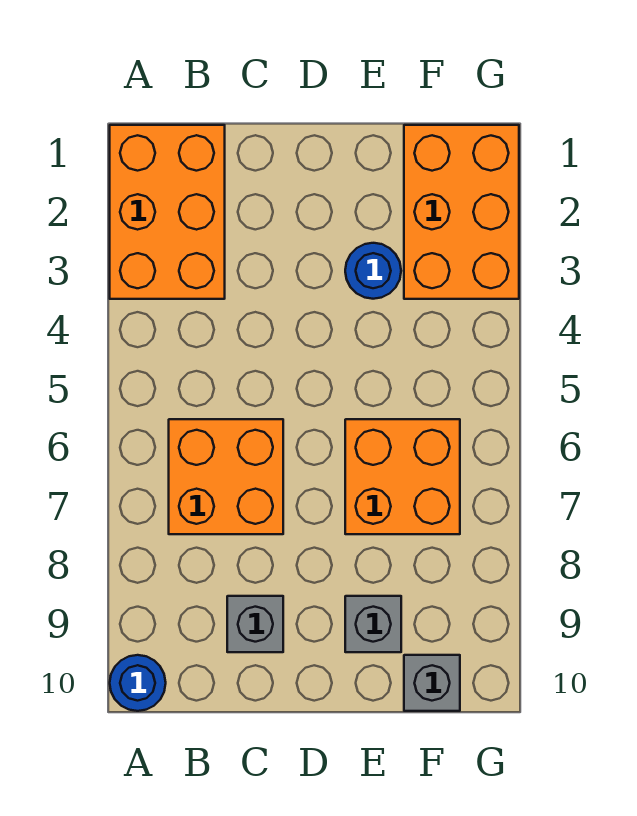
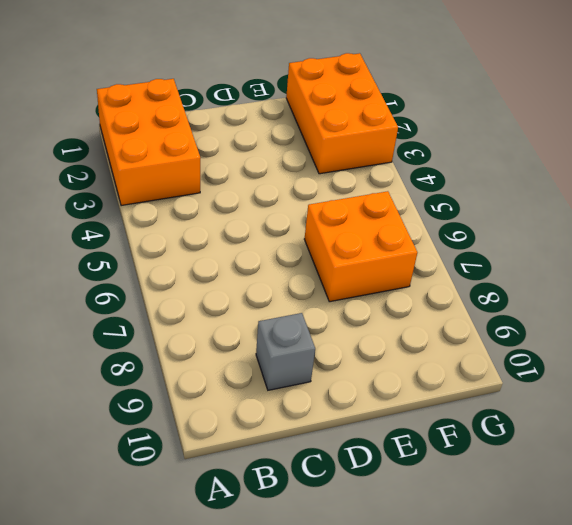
none -> blue 1x1 round brick [110,655,166,711]
none -> orange 2x2 brick [169,419,283,534]

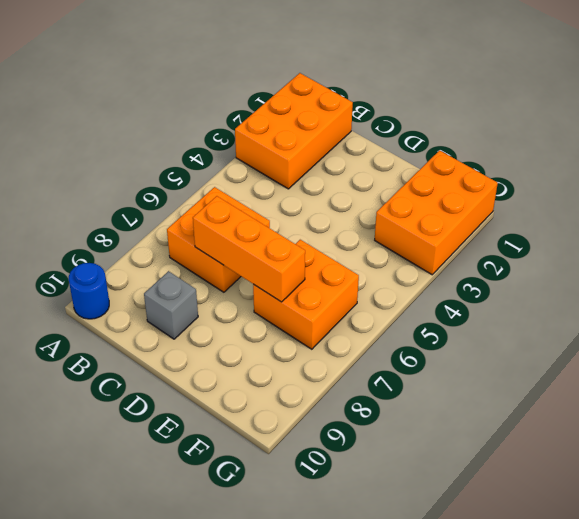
orange 1x3 brick [193,196,305,302] -> none
none -> blue 1x1 round brick [345,243,401,299]
none -> grey 1x1 brick [345,596,401,652]

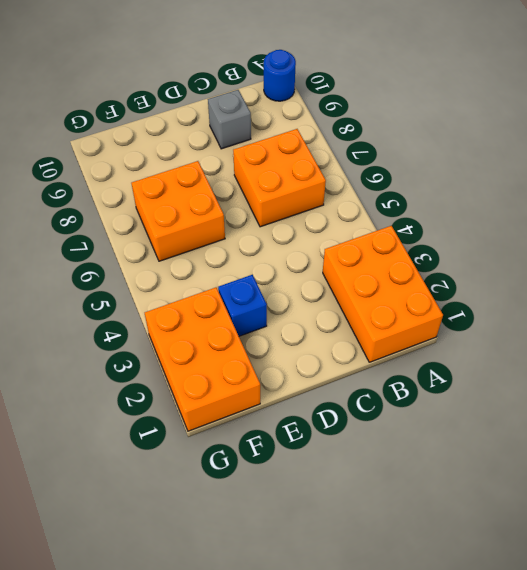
blue 1x1 brick [218,275,267,336] -> blue 1x1 round brick [345,243,401,299]
none -> grey 1x1 brick [345,596,401,652]
none -> grey 1x1 brick [404,655,460,711]

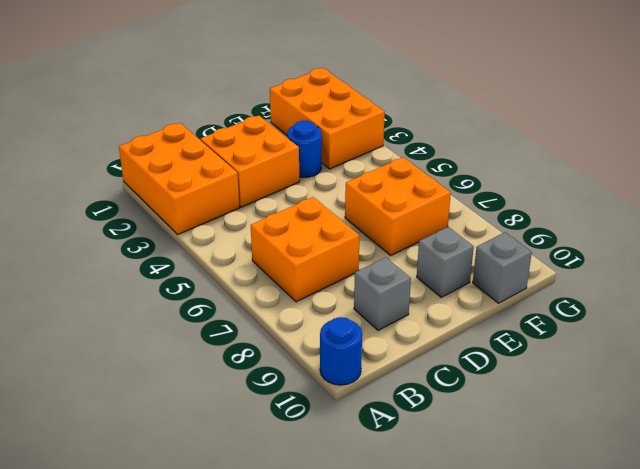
orange 2x2 brick [200,116,299,207] -> none

